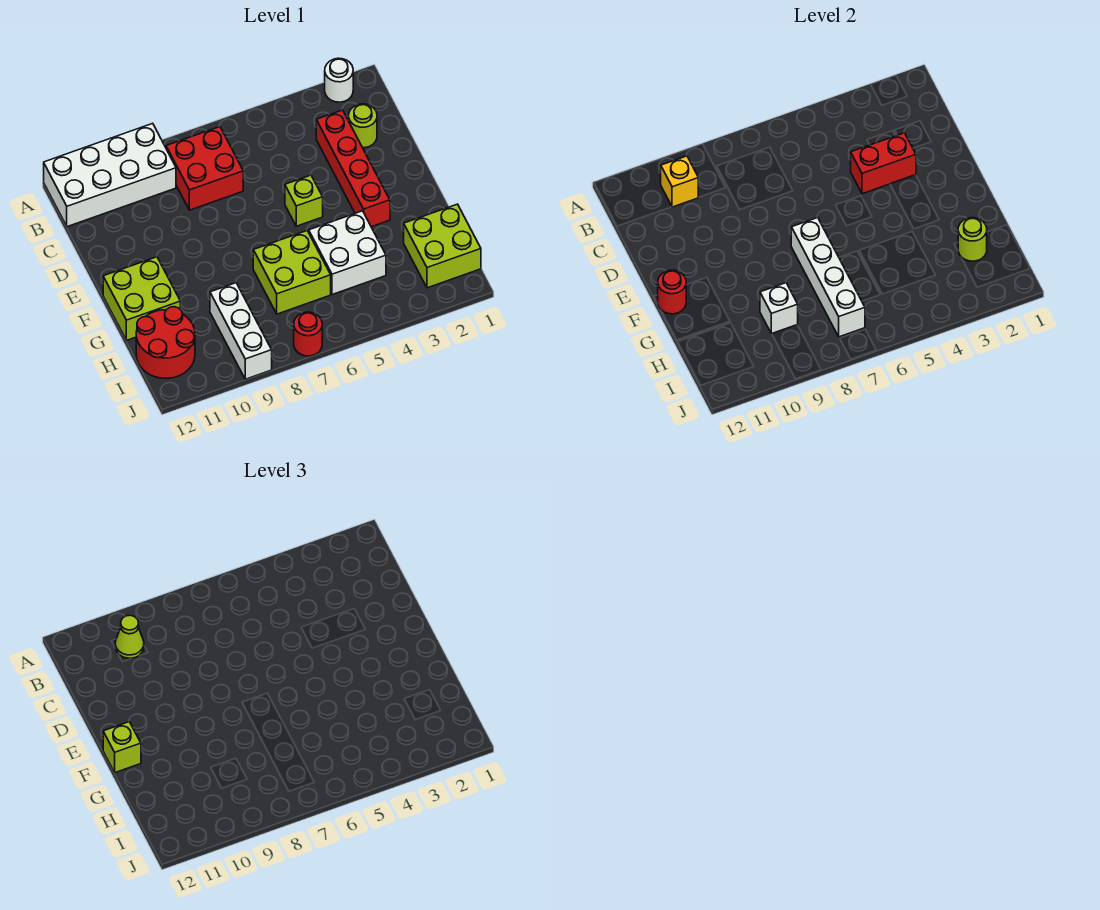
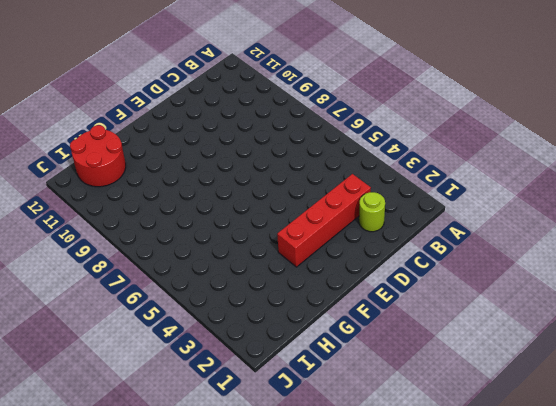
none -> white 1x1 round brick [325,58,353,102]
none -> white 2x4 brick [44,123,176,227]
none -> red 2x2 brick [166,126,243,210]

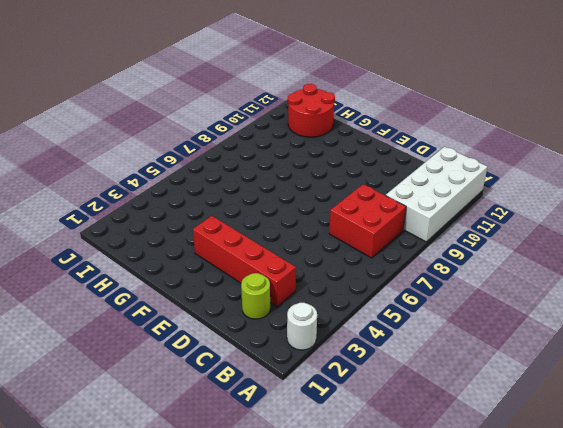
none -> lime 1x1 brick [285,175,323,226]
none -> lime 2x2 brick [103,257,180,340]
none -> white 2x2 brick [309,211,386,295]

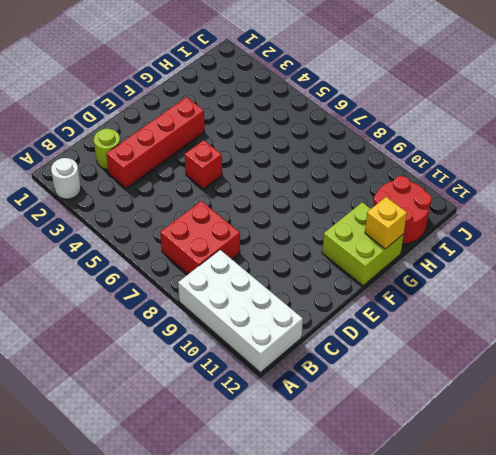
red 1x1 brick [185,140,222,189] -> lime 1x1 brick [285,175,323,226]
yellow 1x1 brick [365,197,407,249] -> yellow 1x1 brick moved to [661,156,698,207]
none -> white 2x2 brick [309,211,386,295]
none -> lime 2x2 brick [253,231,331,314]
none -> lime 2x2 brick [404,204,481,288]

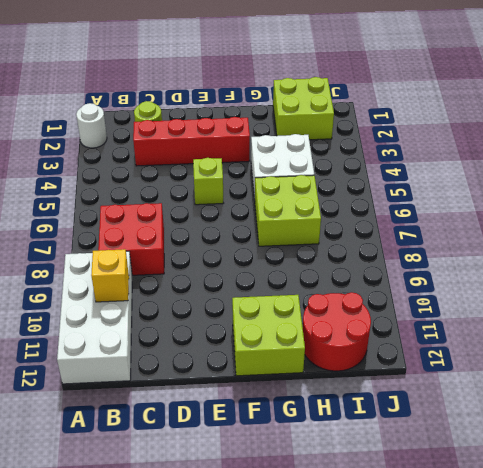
none -> white 1x3 brick [210,283,272,379]
none -> red 1x1 round brick [294,312,322,356]
none -> red 1x2 brick [851,133,916,194]

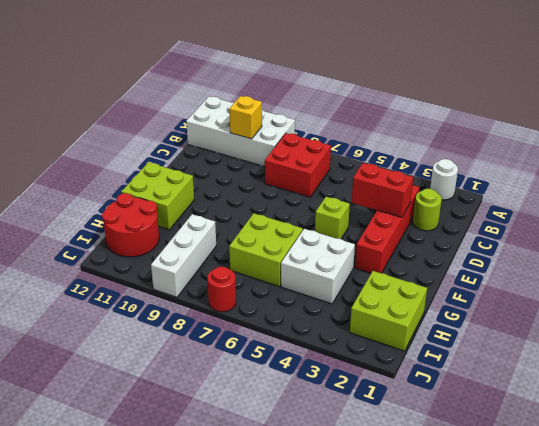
none -> white 1x4 brick [791,217,865,337]
none -> red 1x1 round brick [658,270,686,314]
none -> lime 1x1 round brick [958,218,987,261]

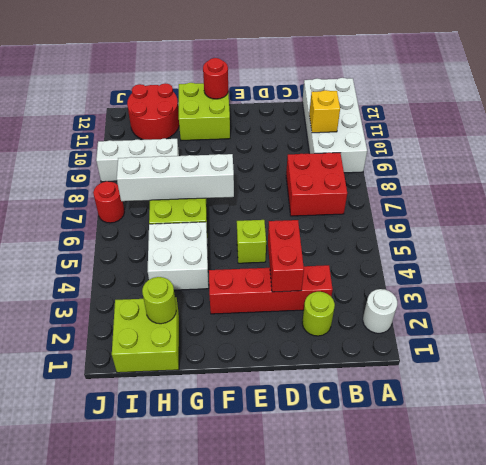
none -> white 1x1 brick [760,283,798,334]
none -> lime 1x1 cone [115,615,144,658]
none -> lime 1x1 brick [103,722,141,773]

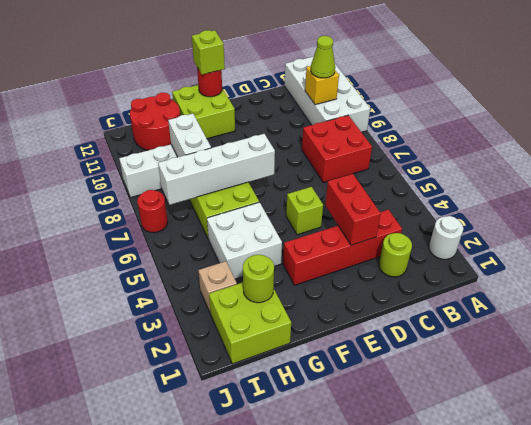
white 1x2 brick [168,114,211,157] -> white 1x1 brick [760,283,798,334]
tan 1x1 brick [198,261,237,314] -> none

